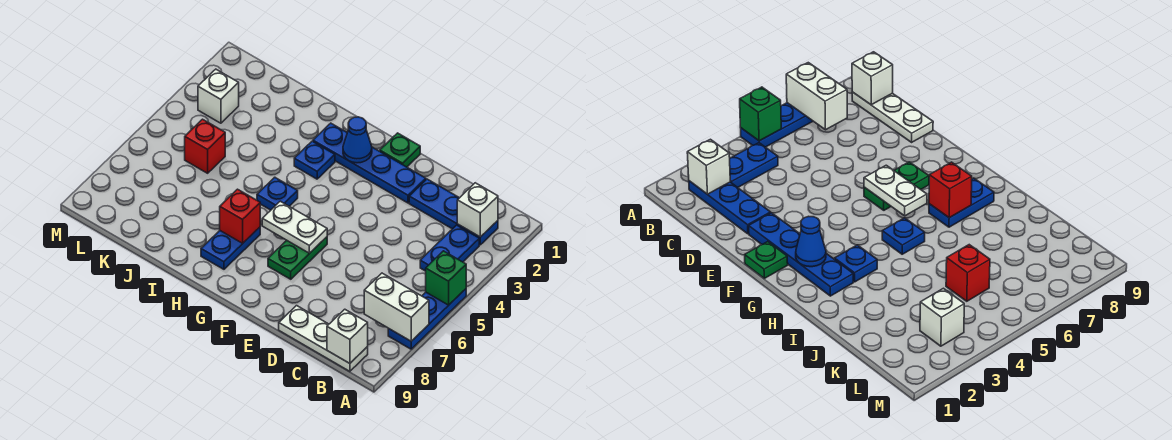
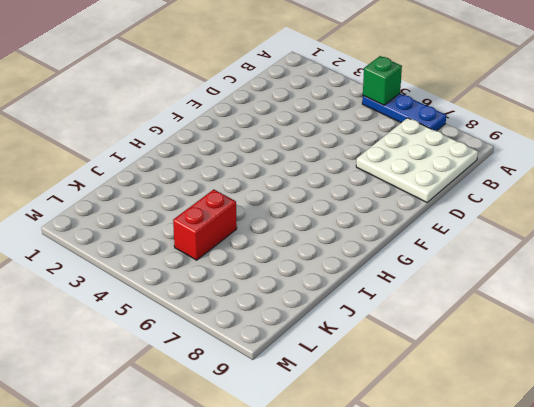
white 3x3 plate [356,118,478,202] -> white 1x3 plate [279,306,368,371]
red 1x2 brick [173,189,237,260] -> red 1x1 brick [185,119,225,173]
none -> blue 1x3 plate [409,179,498,245]
none -> blue 1x2 plate [420,225,479,271]
none -> blue 1x4 plate [313,123,426,203]

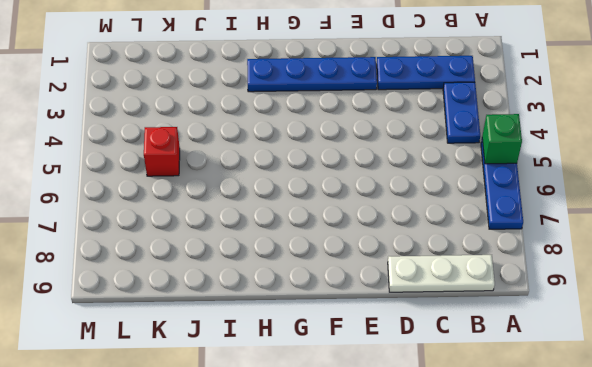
none -> green 1x1 plate [380,133,420,167]
none -> green 1x2 plate [268,237,327,279]
none -> blue 1x1 plate [294,141,335,179]

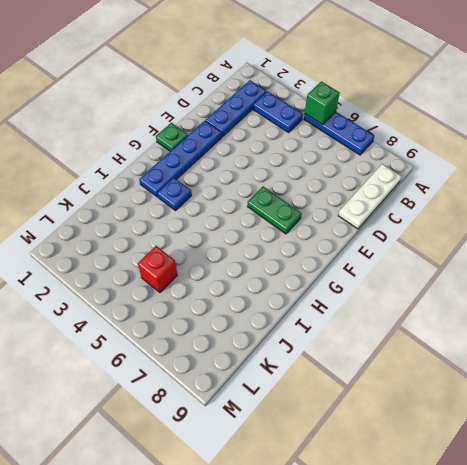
none -> blue 1x1 plate [257,177,298,210]
none -> blue 1x2 plate [201,227,260,269]
none -> white 1x1 brick [198,69,239,123]

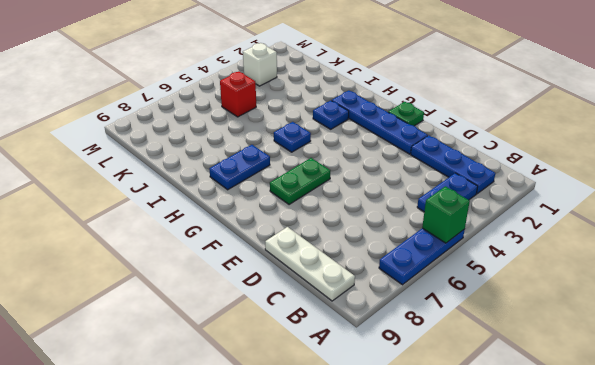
none -> white 1x2 brick [364,273,429,341]
none -> white 1x1 brick [457,183,498,237]
none -> white 1x1 brick [327,309,368,363]

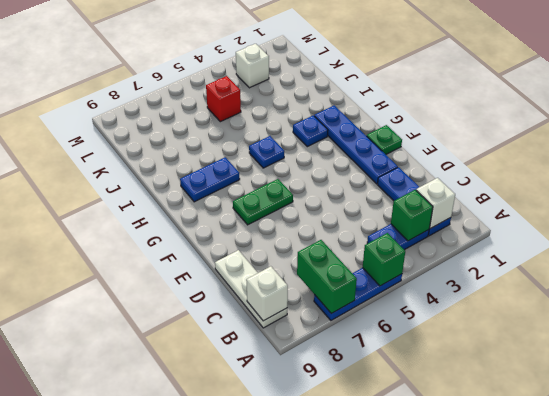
green 1x2 brick [297,240,357,314] -> white 1x2 brick [364,273,429,341]
green 1x1 brick [391,190,433,241] -> none
none -> white 1x2 plate [262,201,327,253]
none -> blue 1x1 cone [343,117,372,163]
none -> red 1x1 brick [220,189,260,243]

